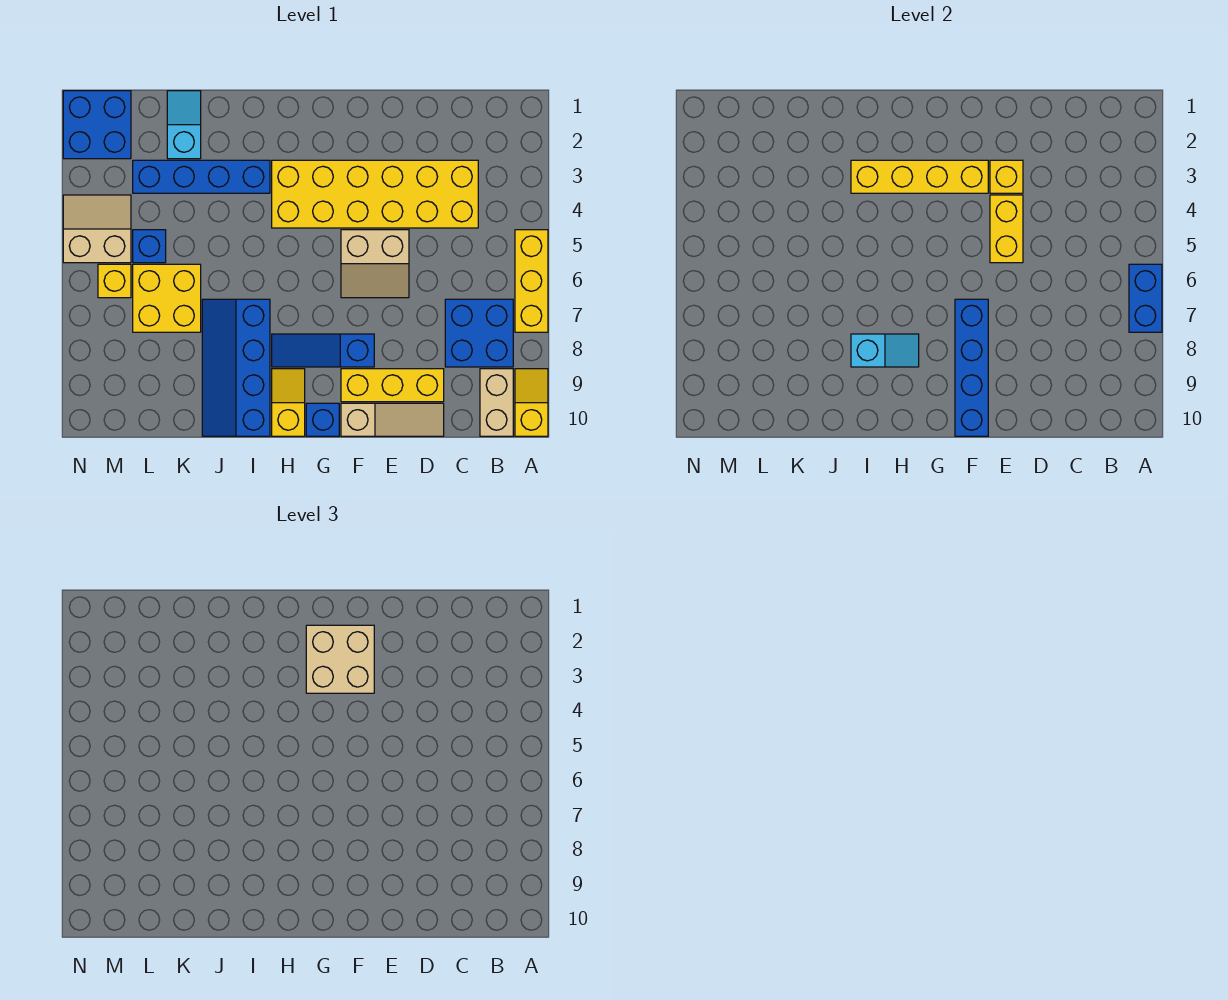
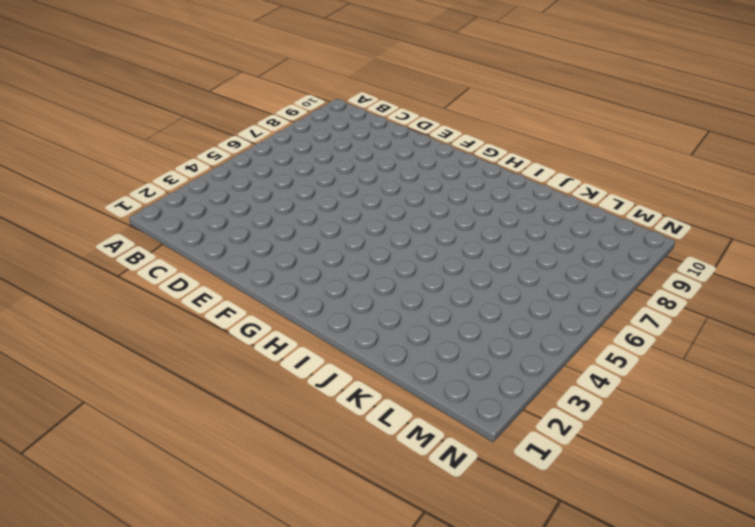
none -> yellow 1x3 brick [515,230,548,332]
none -> yellow 1x2 slope [515,369,548,436]
none -> blue 2x2 brick [445,299,513,367]

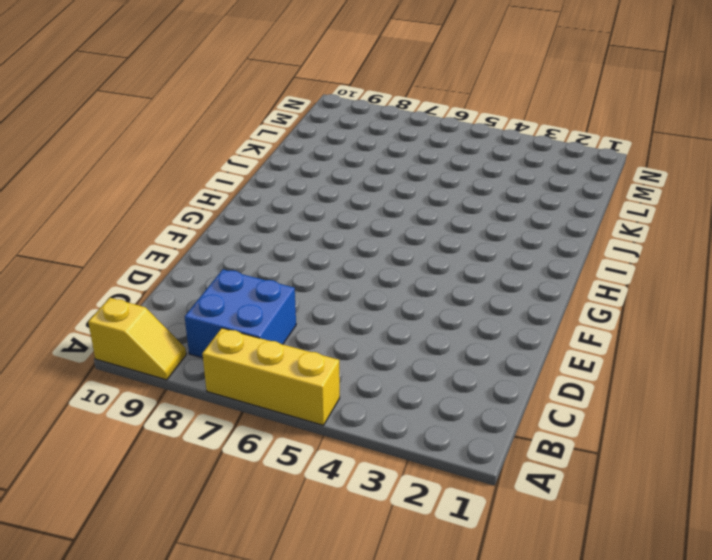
none -> tan 1x2 brick [480,369,513,436]
none -> yellow 2x6 brick [272,160,478,228]
none -> yellow 1x3 brick [341,369,444,402]

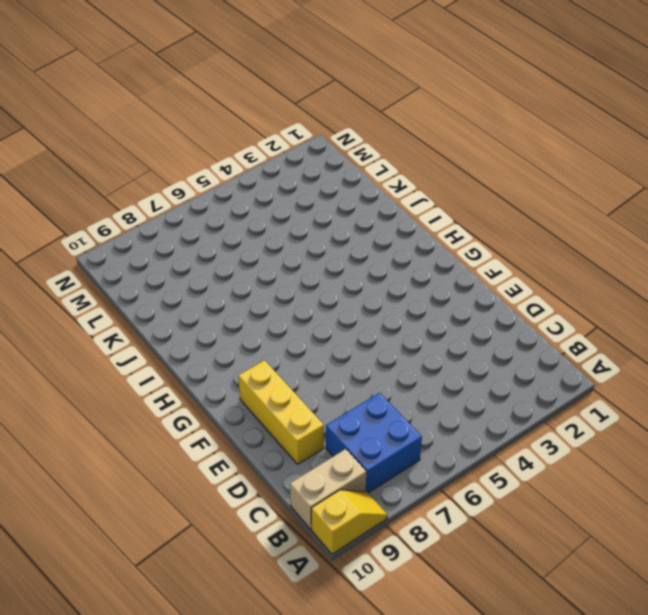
none -> yellow 1x3 brick [515,230,548,332]
none -> yellow 2x6 brick [272,160,478,228]
none -> tan 1x3 slope [341,403,444,436]

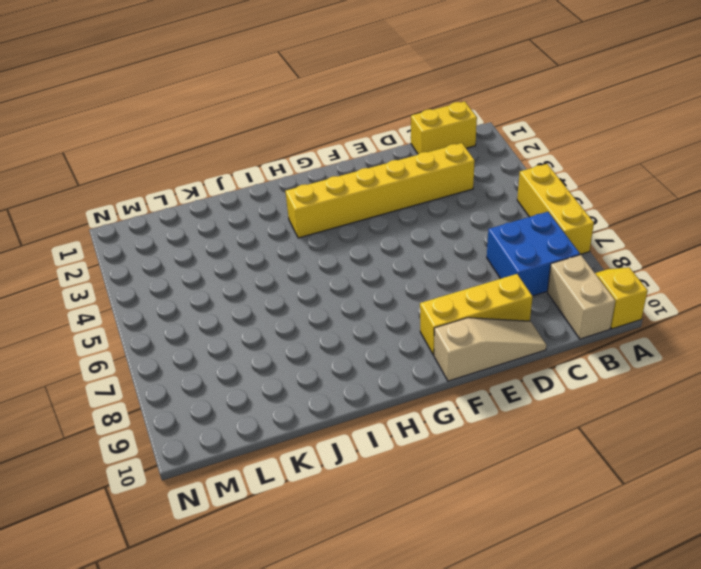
yellow 1x2 brick [411,101,477,154] -> yellow 1x2 brick turned to [990,195,1023,263]
yellow 1x6 brick [286,143,475,238] -> yellow 2x6 brick [272,160,478,228]
none -> tan 2x2 slope [341,230,409,298]
none -> blue 1x3 slope [272,334,374,367]
none -> blue 1x1 brick [306,403,339,436]

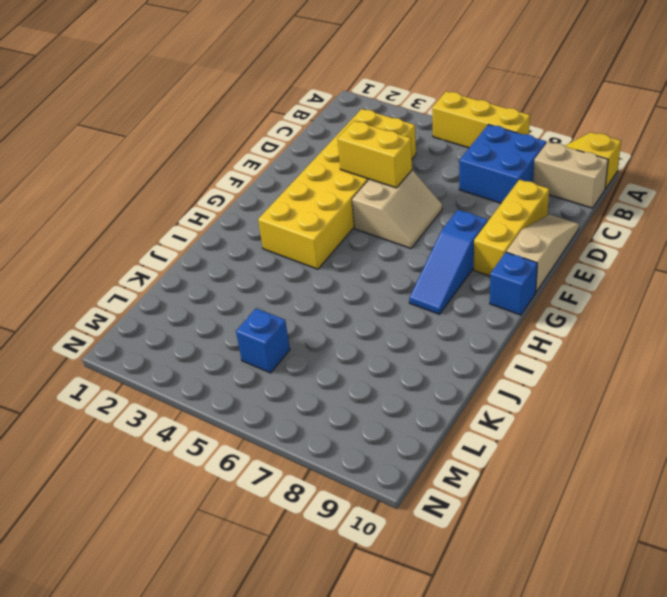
none -> yellow 1x2 slope [272,369,305,436]
none -> blue 1x4 brick [133,160,270,193]
none -> blue 2x4 slope [202,299,270,436]

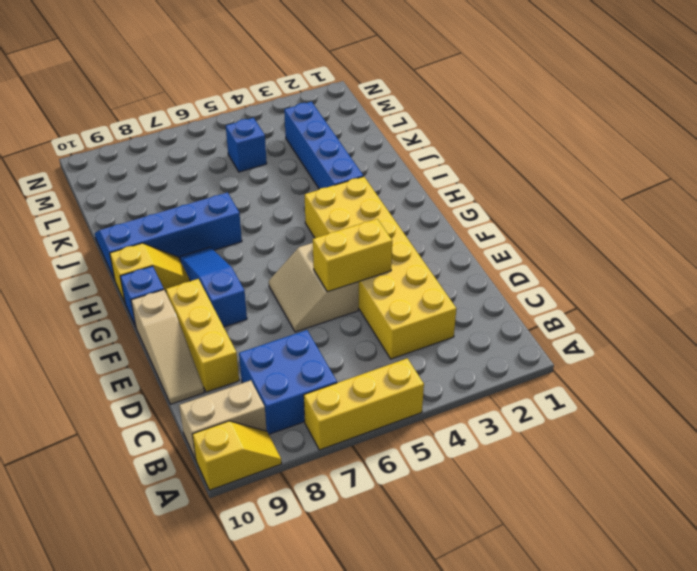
none -> cyan 1x2 slope [167,91,201,159]
none -> yellow 2x2 brick [133,264,201,332]
none -> blue 2x2 brick [63,91,131,159]

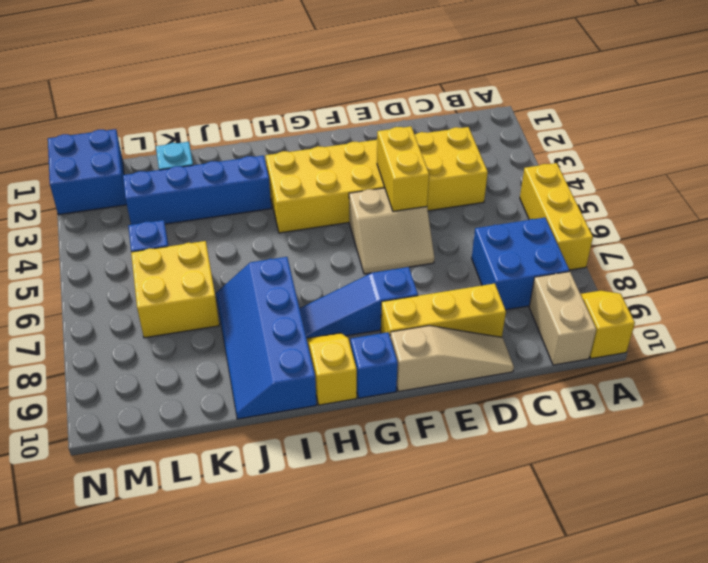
none -> tan 2x2 slope [63,195,131,263]
none -> yellow 1x1 brick [98,264,131,298]
none -> blue 1x2 brick [1129,264,1162,332]

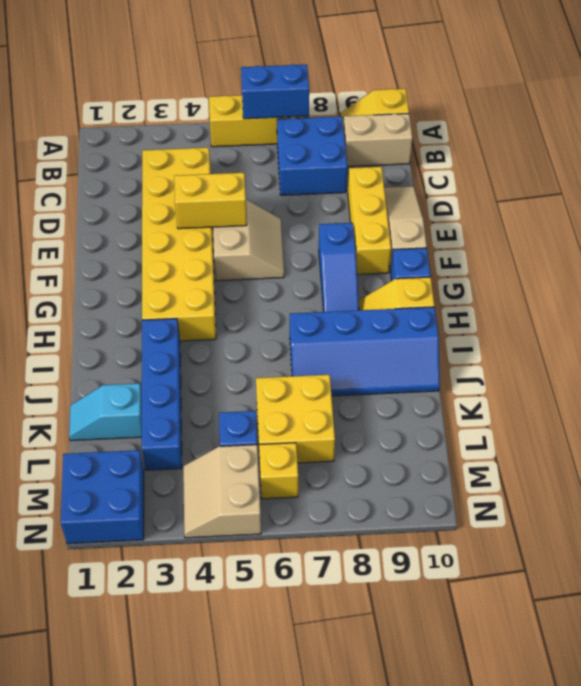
none -> yellow 1x1 brick [990,160,1023,193]
none -> yellow 1x4 brick [851,160,988,193]
none -> blue 1x4 brick [955,299,988,436]

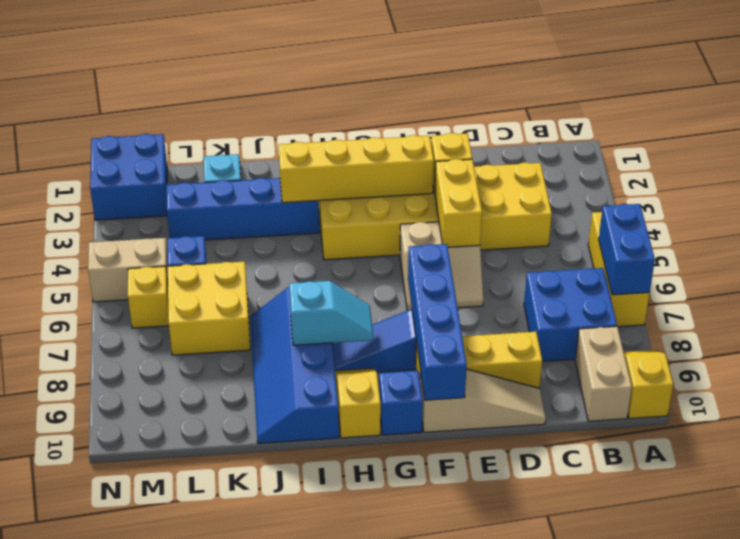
none -> tan 2x2 brick [306,625,374,693]

